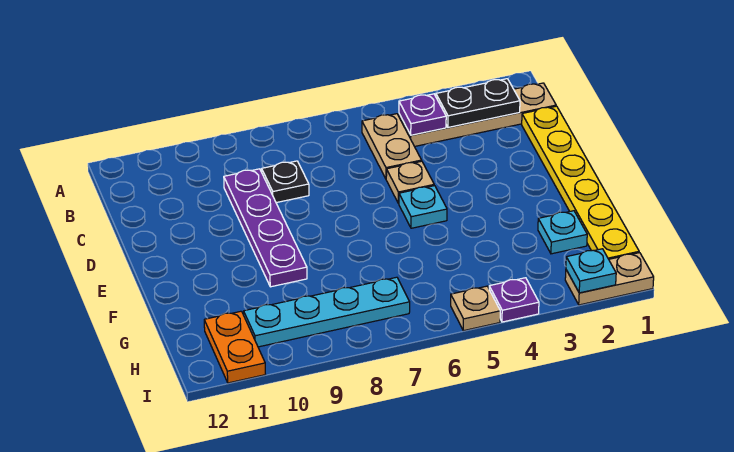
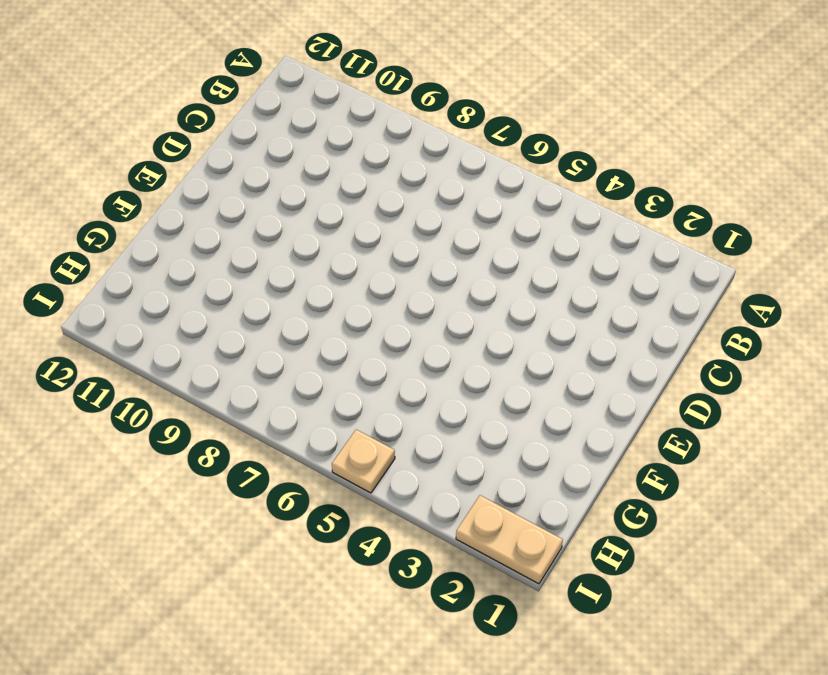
none -> tan 1x4 plate [399,83,556,147]
none -> tan 1x2 plate [362,114,422,179]
none -> yellow 1x6 plate [522,106,639,259]

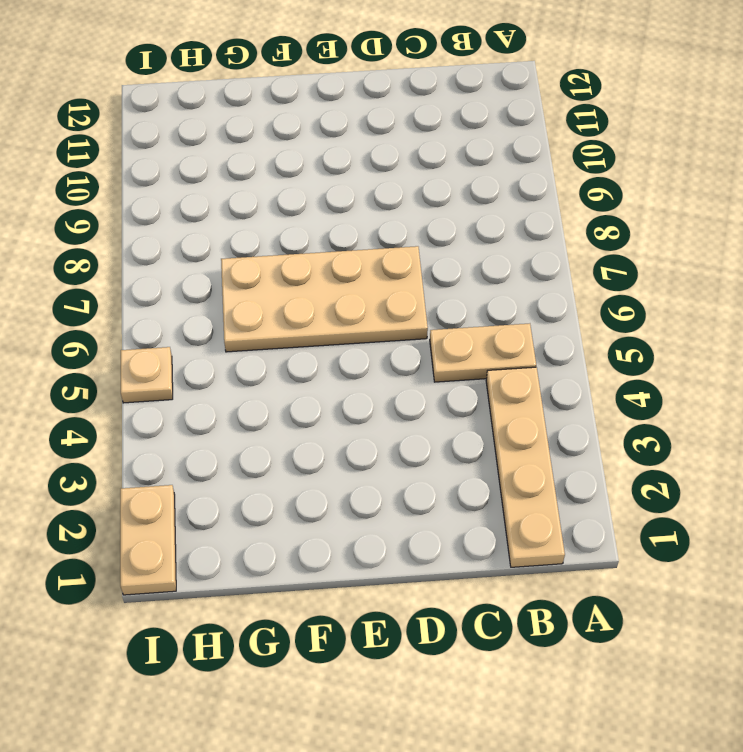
tan 2x4 plate [221,246,428,352] -> none
none -> yellow 1x6 plate [522,106,639,259]
none -> black 1x1 plate [262,161,309,203]
none -> purple 1x4 plate [224,169,307,287]

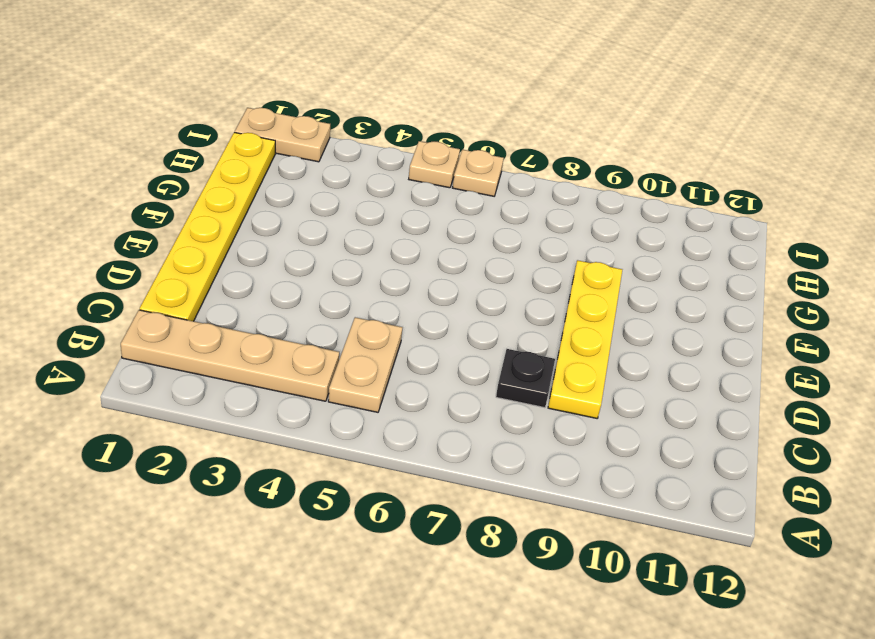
yellow 1x4 plate [548,260,622,418] -> purple 1x4 plate [224,169,307,287]
tan 1x1 plate [453,150,504,196] -> tan 1x1 plate moved to [386,161,434,204]
none -> cyan 1x1 plate [399,186,447,228]
none -> cyan 1x1 plate [538,211,587,254]
none -> cyan 1x4 plate [244,277,410,347]

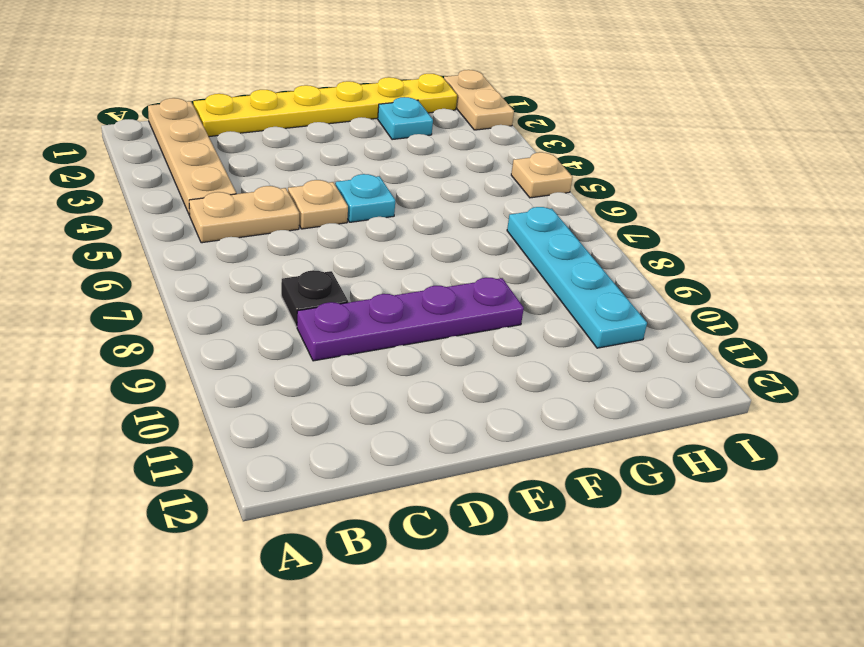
none -> orange 1x2 plate [204,311,265,383]
none -> purple 1x1 plate [489,278,539,322]
none -> black 1x2 plate [436,79,520,128]

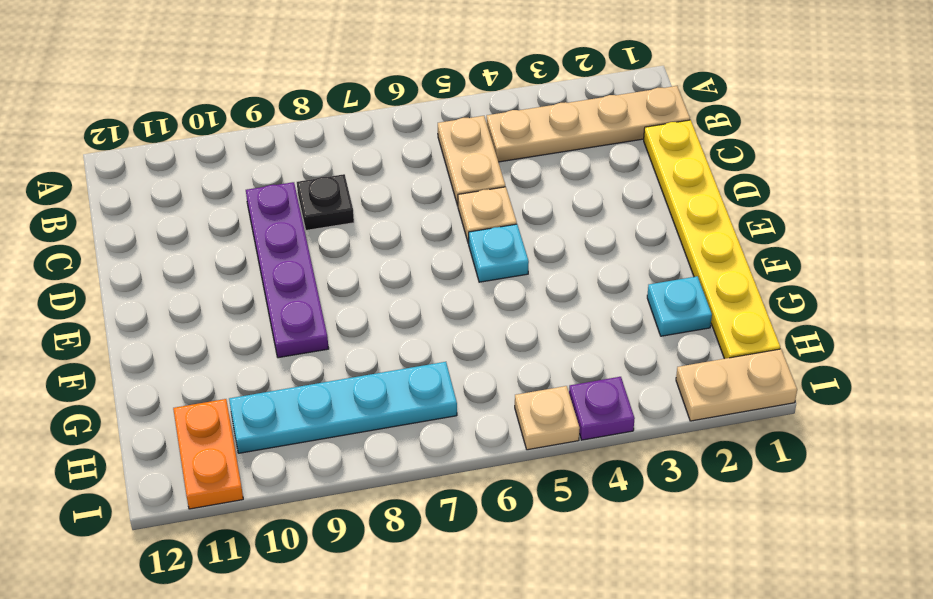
none -> black 1x2 plate [436,79,520,128]
none -> purple 1x1 plate [399,94,446,135]
none -> cyan 1x1 plate [566,249,616,293]

